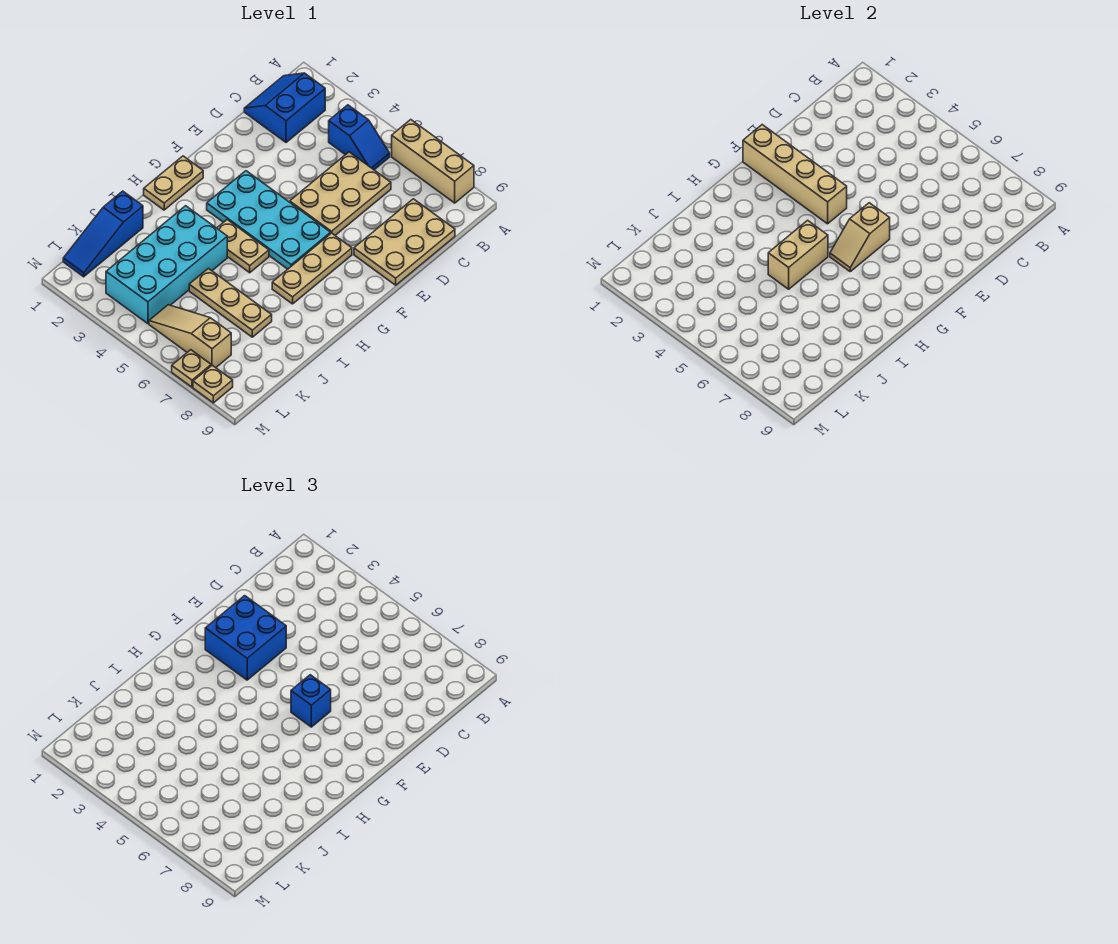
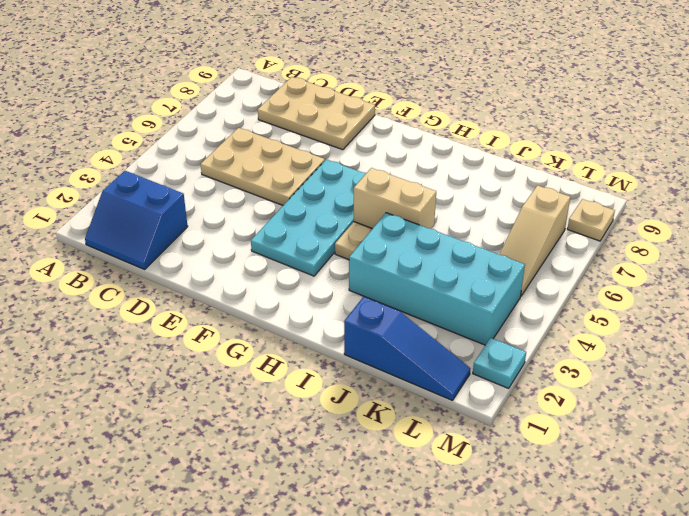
cyan 1x1 plate [473,338,526,388] -> none
none -> tan 1x3 brick [392,120,474,203]
none -> blue 1x2 slope [329,105,390,170]
none -> tan 1x3 plate [272,233,352,304]

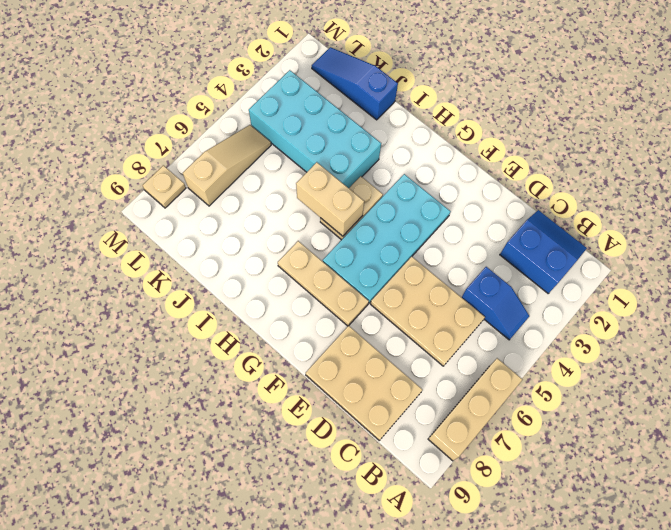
blue 1x2 slope [462,267,529,340] -> blue 1x2 slope turned to [329,105,390,170]
none -> tan 1x2 plate [144,156,203,210]
none -> tan 1x3 plate [189,268,272,337]
none -> tan 1x1 plate [172,350,211,387]

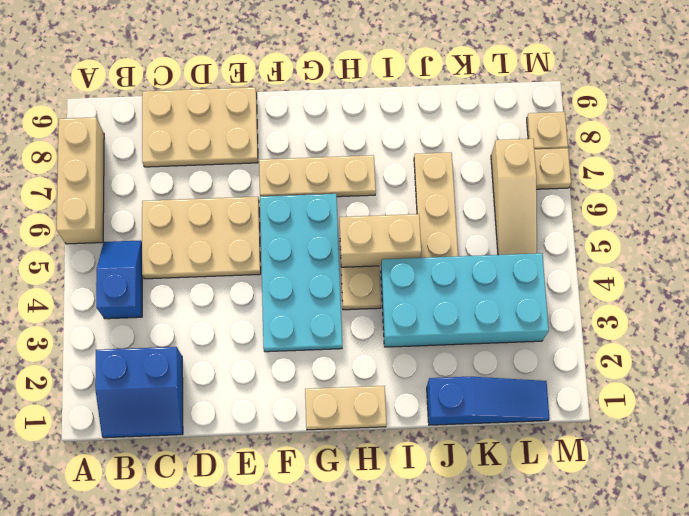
none -> tan 1x4 brick [743,125,847,224]
none -> tan 1x2 slope [830,203,890,271]
none -> blue 2x2 brick [205,596,286,680]

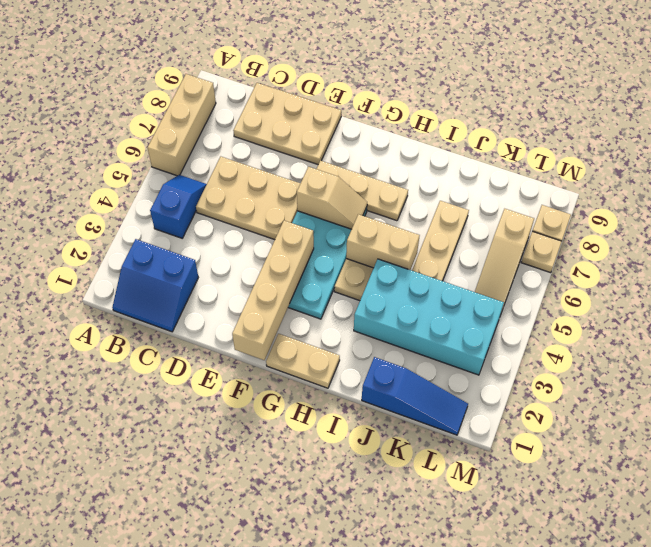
none -> blue 2x2 brick [205,596,286,680]
none -> blue 1x1 brick [291,675,331,727]

